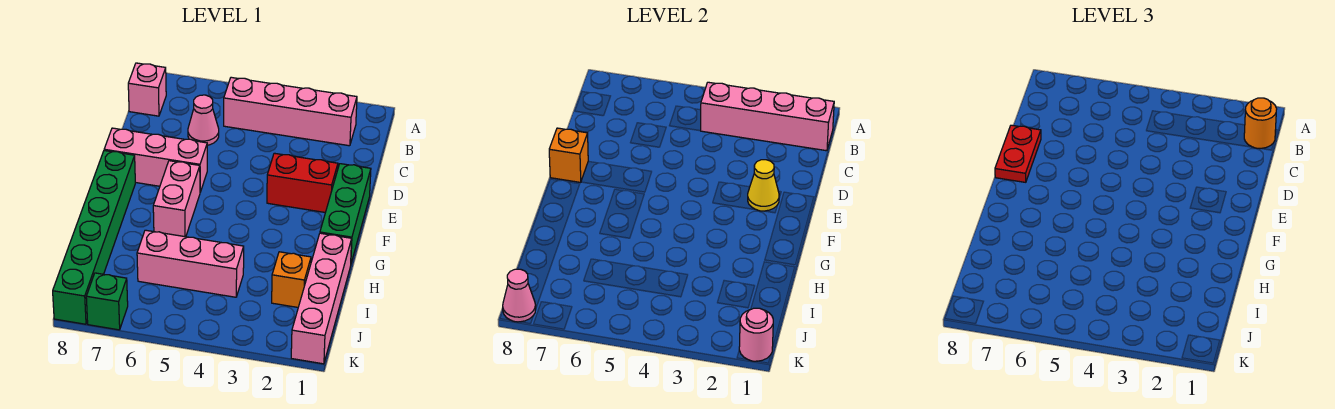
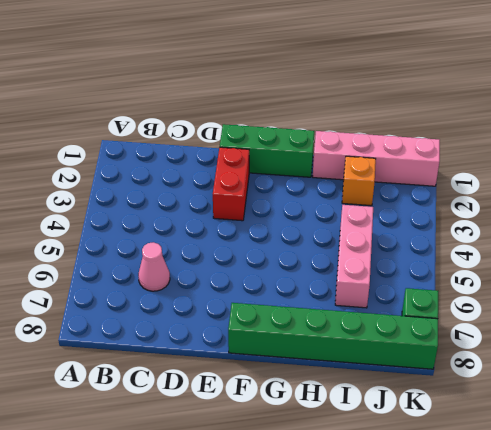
none -> pink 1x4 brick [224,77,357,146]
none -> pink 1x1 brick [128,63,166,116]
none -> pink 1x3 brick [104,128,207,192]

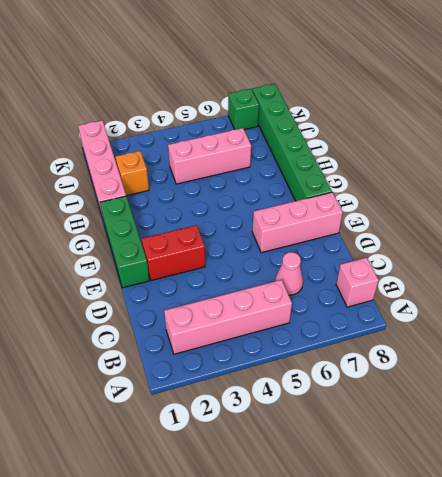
none -> pink 1x2 brick [153,161,200,237]
none -> pink 1x4 brick [701,82,834,151]
none -> yellow 1x1 cone [748,160,779,211]

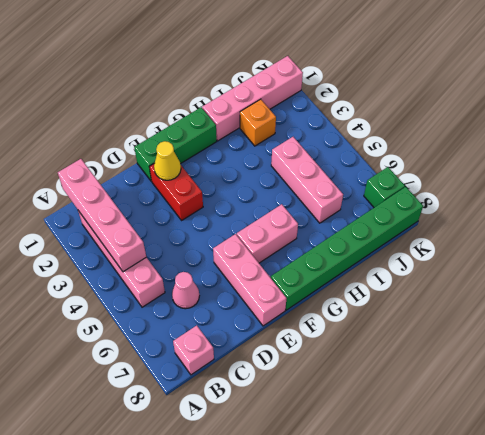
none -> orange 1x1 brick [549,128,588,182]
none -> pink 1x1 round brick [739,308,773,361]
none -> pink 1x1 cone [503,269,536,322]

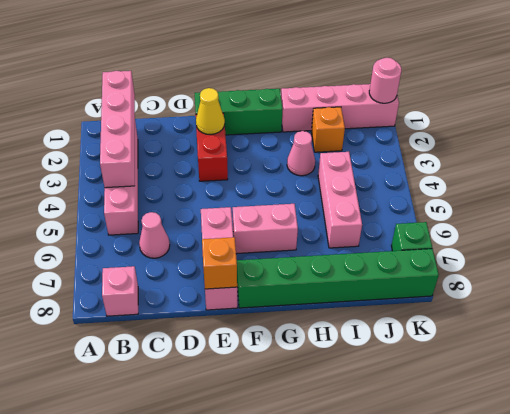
pink 1x1 cone [287,131,315,176] -> pink 1x1 cone moved to [503,269,536,322]
none -> orange 1x1 round brick [1244,98,1277,148]
none -> red 1x2 plate [995,125,1041,182]

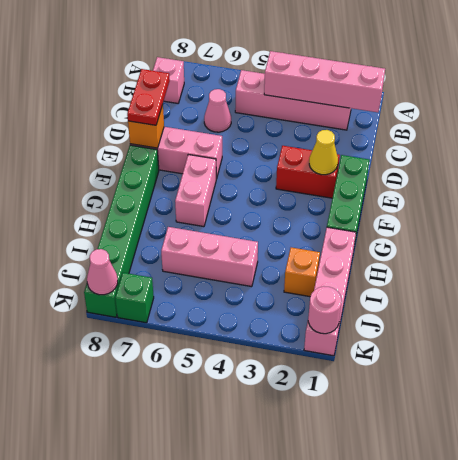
none -> orange 1x1 round brick [1244,98,1277,148]

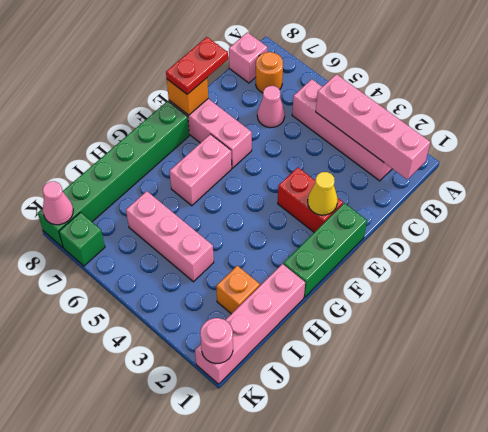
orange 1x1 round brick [256,52,283,93] -> orange 1x1 round brick moved to [1244,98,1277,148]

